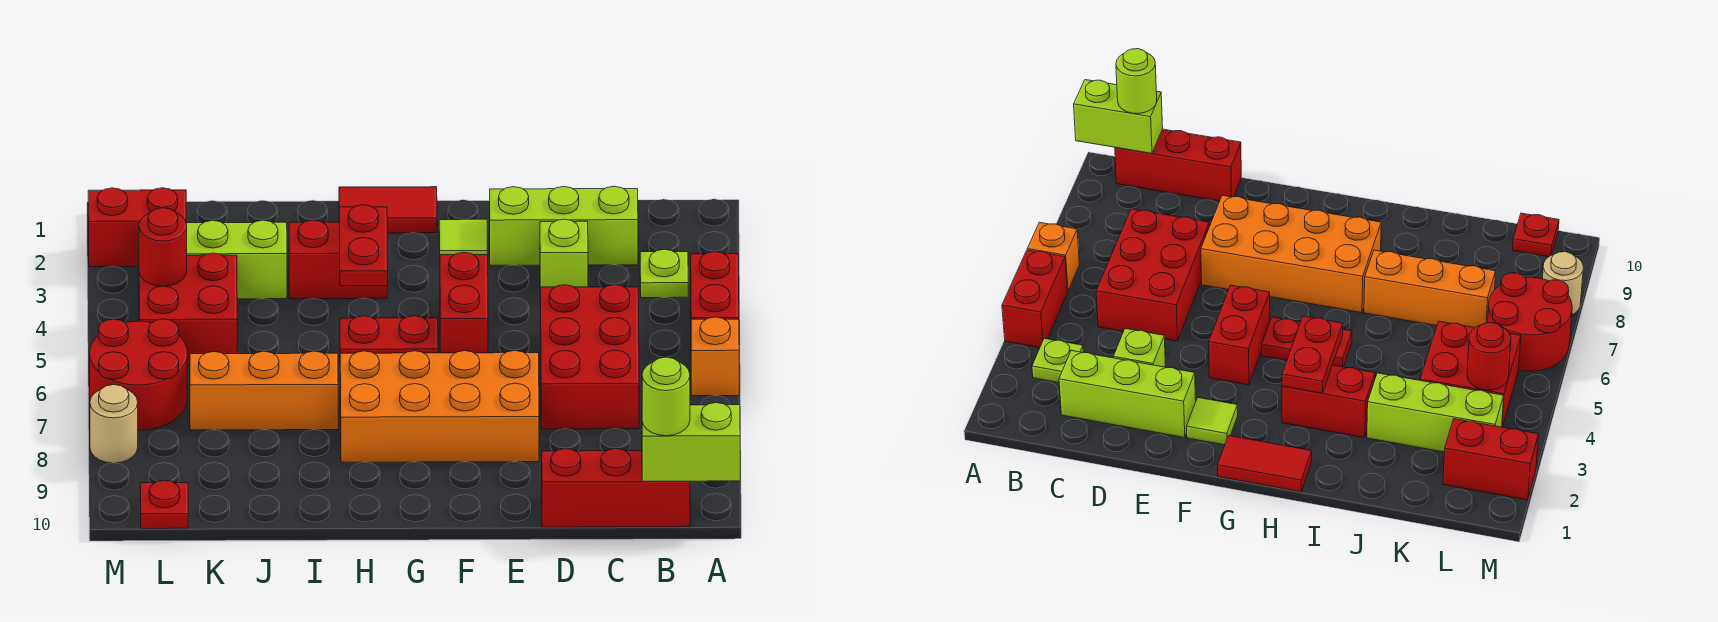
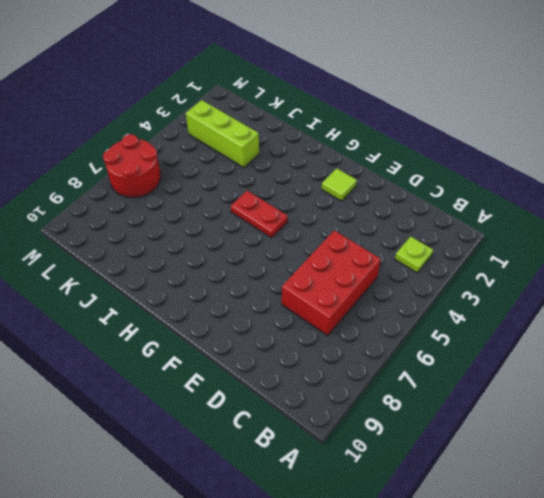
none -> red 1x2 brick [691,252,739,319]
none -> orange 1x1 brick [691,317,739,396]
none -> red 1x3 brick [542,449,690,527]

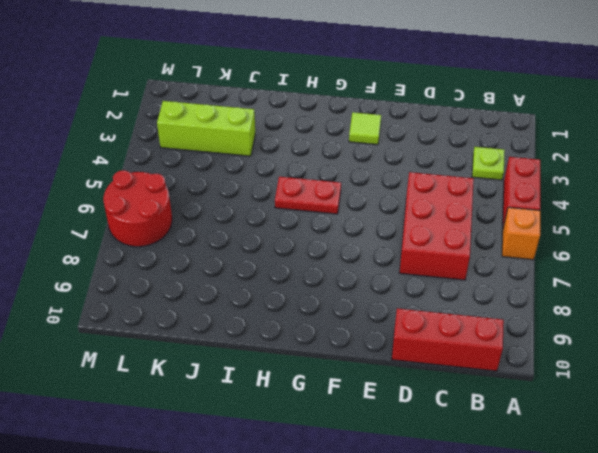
none -> lime 1x3 brick [490,186,638,265]
none -> lime 1x1 brick [540,219,588,287]
none -> orange 2x4 brick [340,351,539,462]

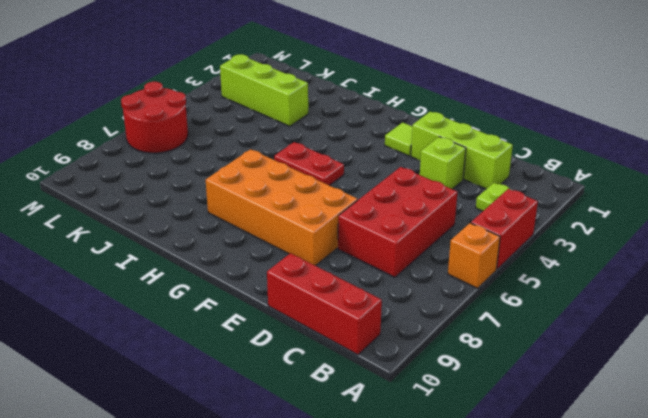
none -> red 1x2 brick [440,252,488,353]
none -> red 1x2 tile [339,187,437,233]
none -> red 1x2 brick [289,220,387,299]

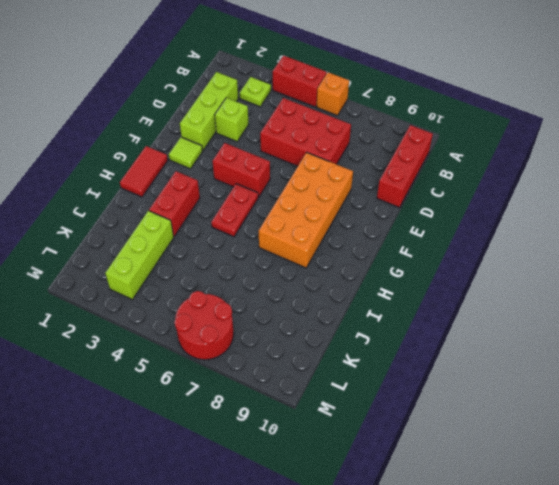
none -> orange 1x3 brick [190,351,338,430]
none -> red 2x2 brick [139,253,237,365]
none -> red 1x2 brick [88,188,186,267]

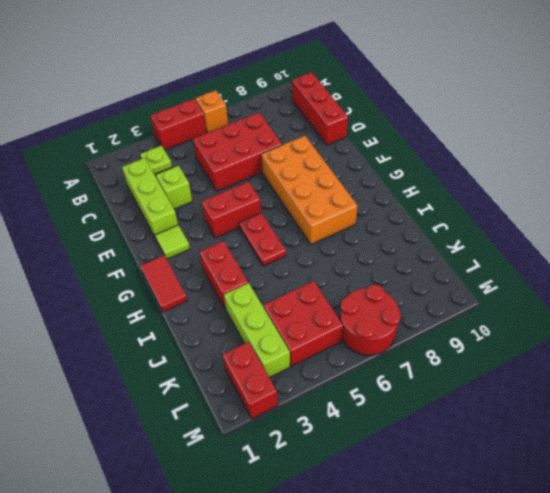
none -> orange 1x3 brick [190,351,338,430]
none -> red 1x1 plate [140,480,188,529]
none -> tan 1x1 round brick [90,385,138,463]

